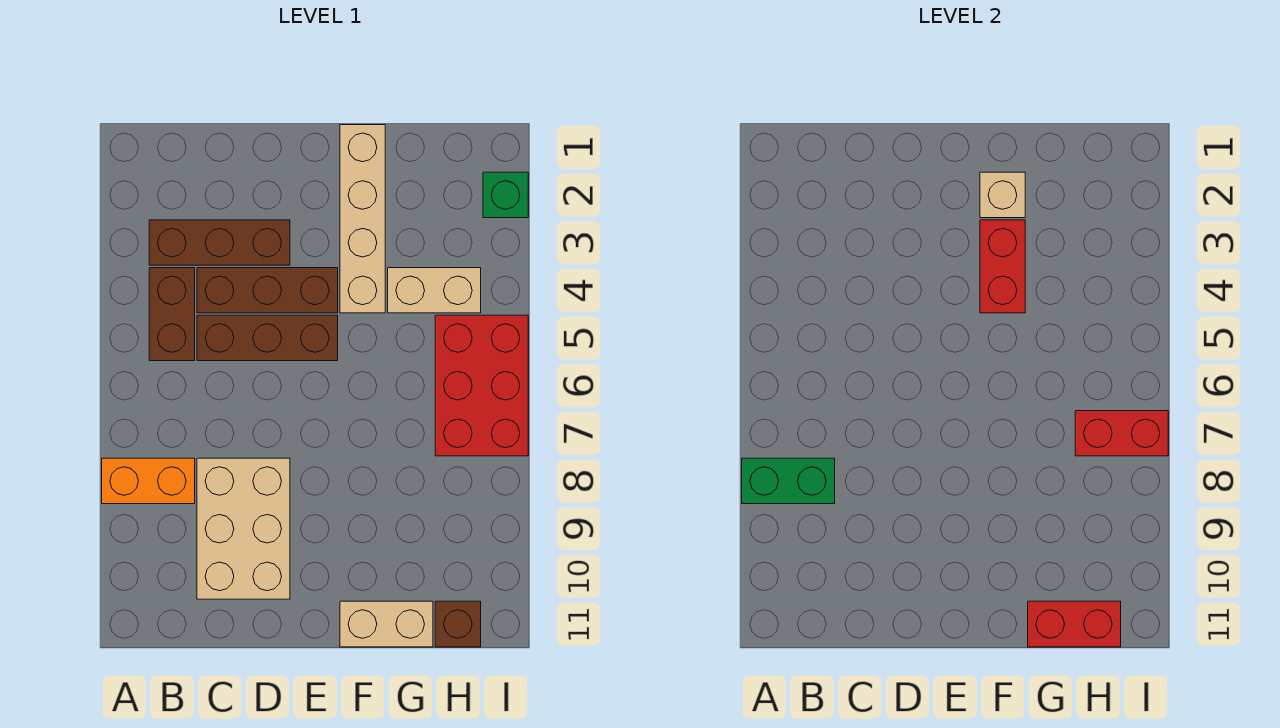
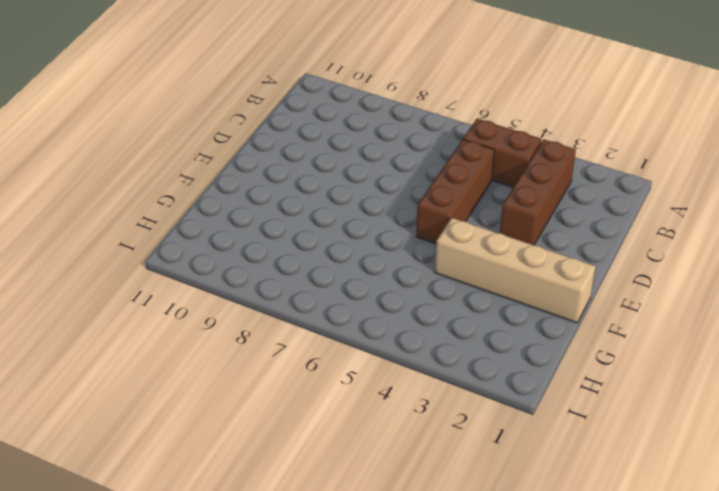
none -> orange 1x2 brick [102,458,195,504]
none -> brown 1x3 brick [197,268,338,313]
none -> tan 2x3 brick [197,458,290,599]

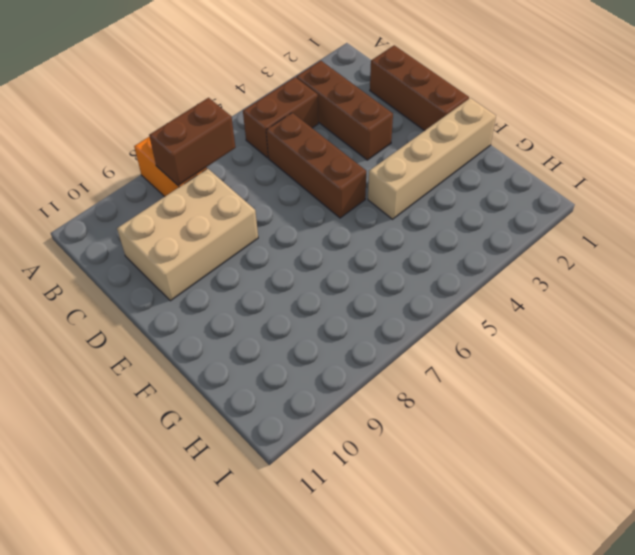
brown 1x2 brick [149,98,236,186] -> green 1x2 brick [742,458,835,504]
brown 1x3 brick [370,45,469,131] -> brown 1x3 brick moved to [197,268,338,313]
none -> tan 1x2 brick [340,601,433,647]
none -> tan 1x2 brick [388,268,481,313]
none -> red 2x3 brick [435,315,528,456]

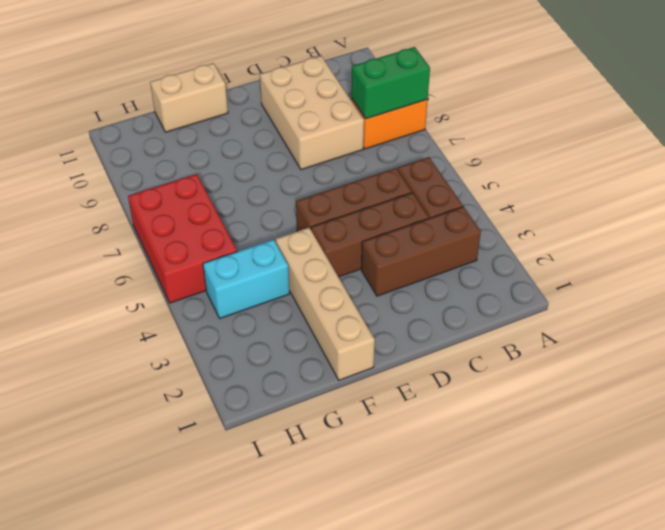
cyan 1x2 brick [203,239,289,318] -> tan 1x2 brick [388,268,481,313]
none -> brown 1x1 brick [435,601,481,647]
none -> green 1x1 brick [483,172,528,218]
none -> tan 1x1 brick [980,172,1025,218]

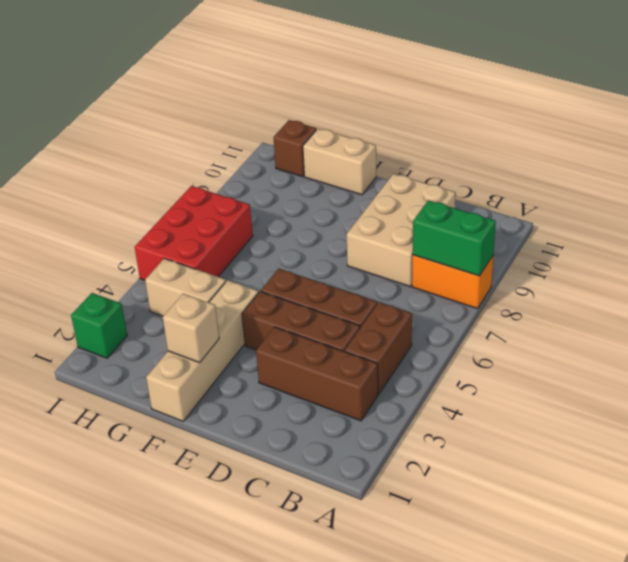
none -> red 1x2 brick [980,220,1025,313]
none -> red 1x2 brick [1028,601,1121,647]
none -> red 1x2 brick [1075,411,1168,456]

